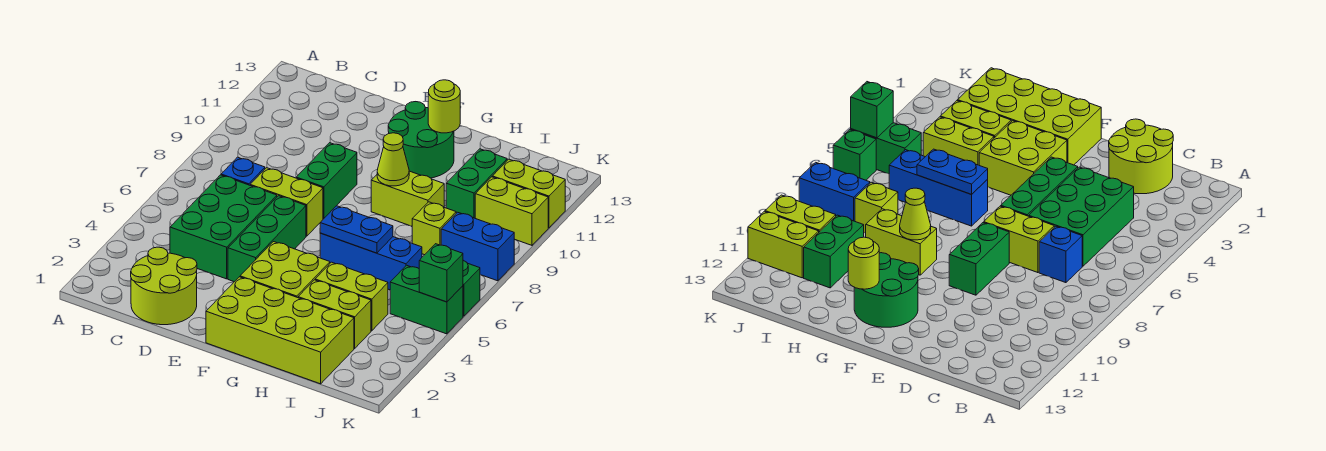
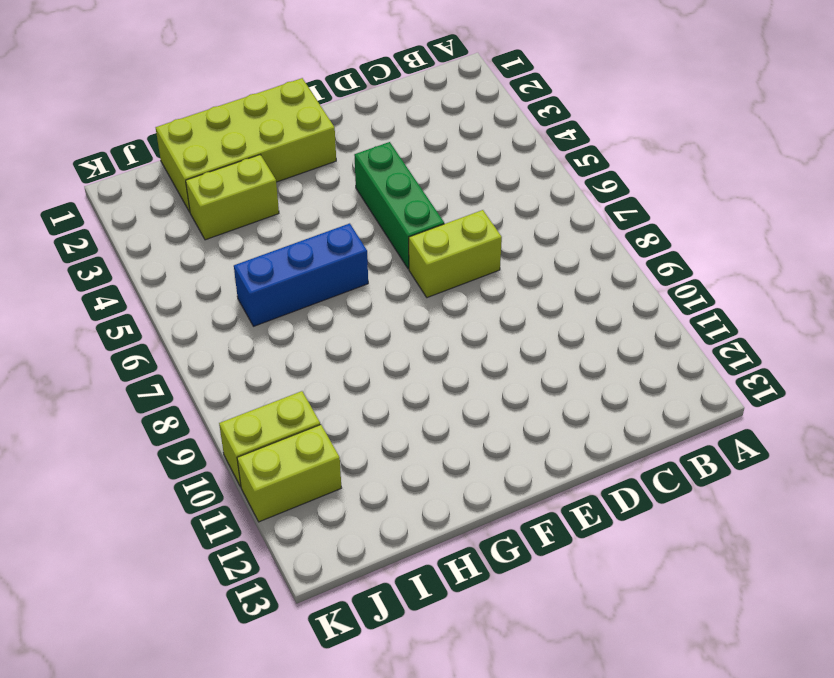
none -> lime 2x2 round brick [131,247,197,325]
none -> green 2x3 brick [170,175,277,279]
none -> blue 1x1 brick [221,157,265,185]

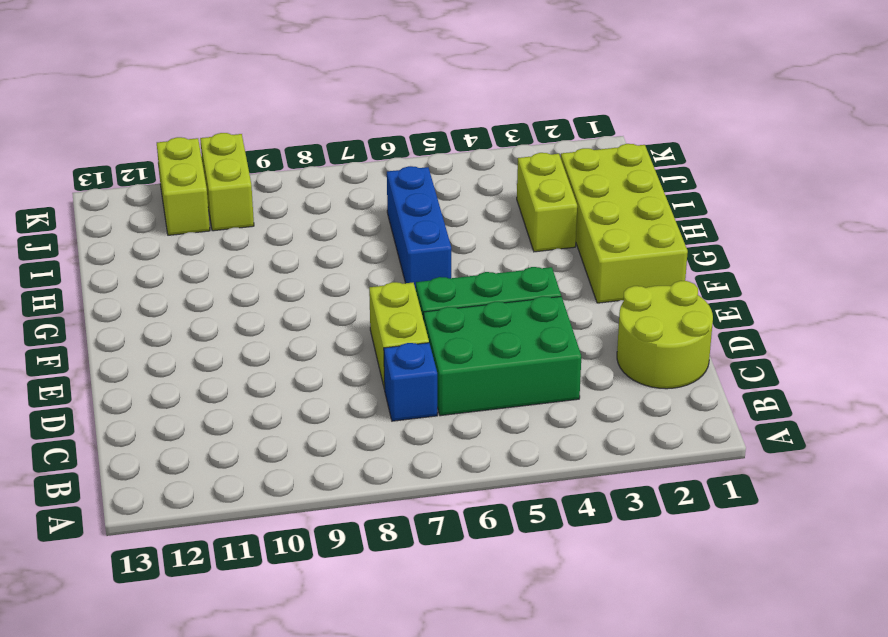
none -> green 1x2 brick [296,143,357,219]
none -> lime 2x2 brick [240,242,330,298]
none -> green 2x2 round brick [388,102,454,178]

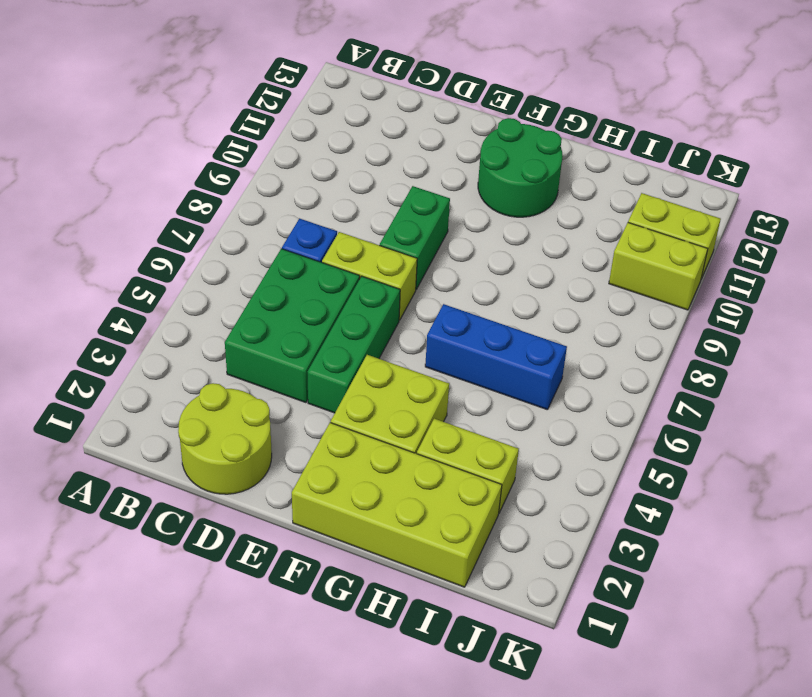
none -> lime 1x2 brick [371,171,444,226]
none -> lime 1x2 brick [315,262,388,331]
none -> lime 1x1 brick [412,202,456,255]

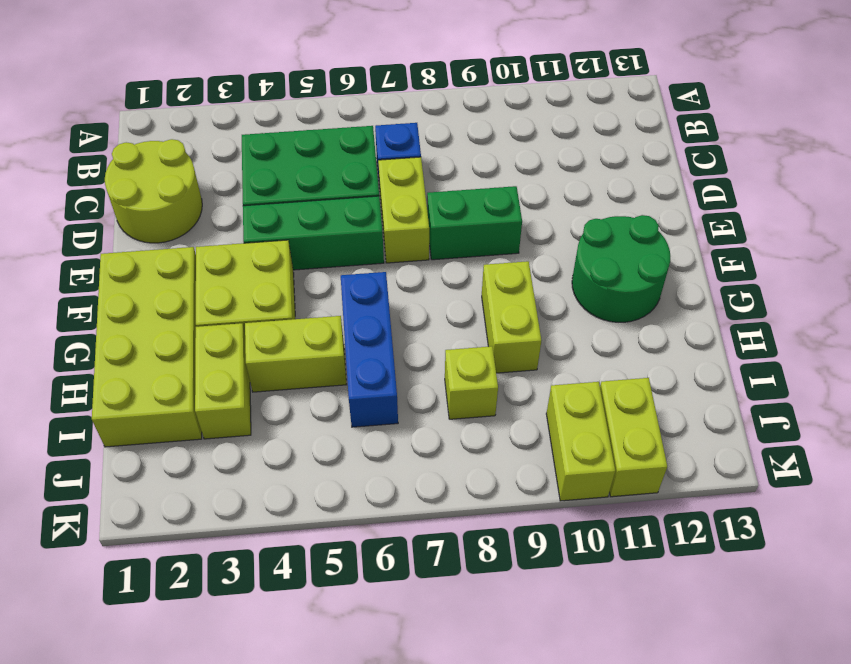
lime 1x2 brick [245,316,347,392] -> lime 1x2 brick turned to [315,262,388,331]
none -> green 1x2 brick [446,149,507,218]
none -> green 1x2 brick [390,265,463,334]
none -> blue 1x2 brick [441,212,514,281]

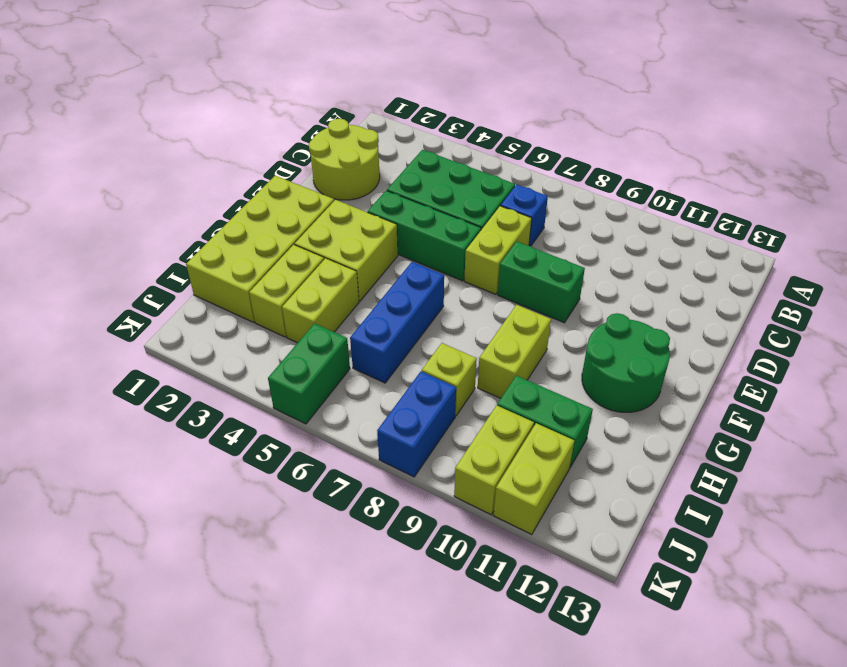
none -> green 1x1 brick [463,260,480,316]
none -> blue 1x2 plate [320,206,393,253]
none -> lime 1x1 cone [377,133,409,186]

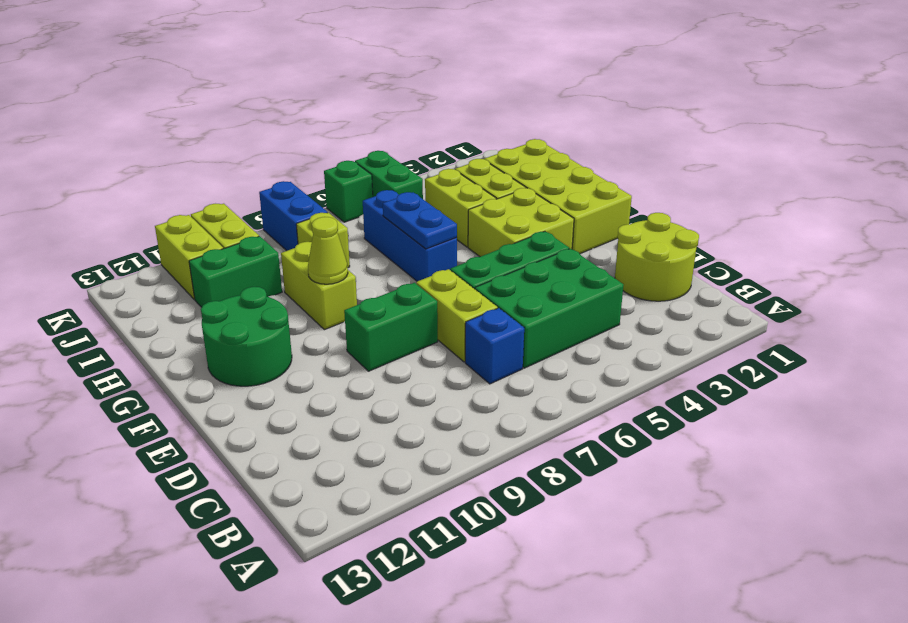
none -> lime 1x1 round brick [428,80,460,133]
none -> green 1x1 brick [419,244,463,302]

